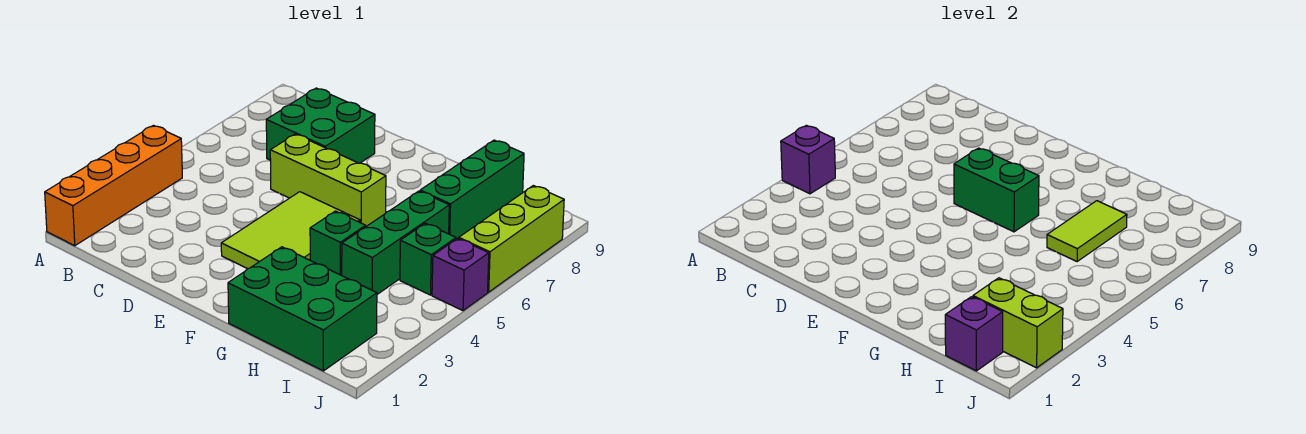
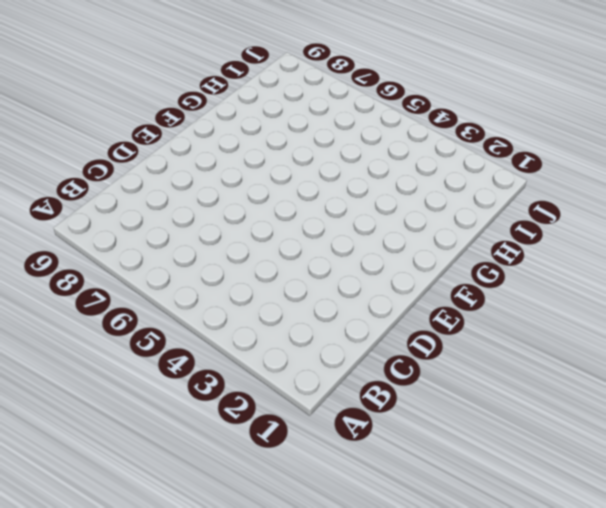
none -> orange 1x4 brick [45,125,182,246]
none -> green 2x2 brick [266,88,375,163]
none -> lime 1x3 brick [270,134,386,226]

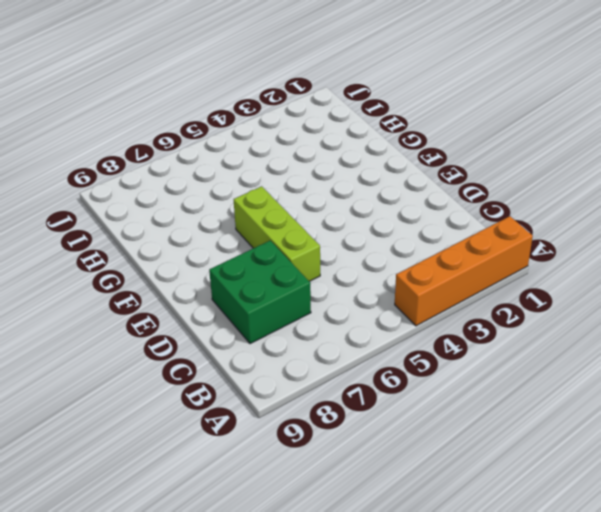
none -> lime 2x3 tile [221,192,360,269]
none -> green 2x3 brick [228,247,377,371]
none -> green 1x1 brick [310,211,366,275]

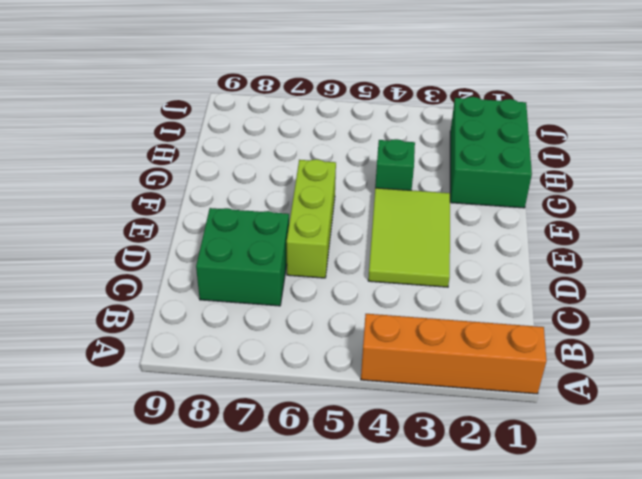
lime 2x3 tile [368,188,450,287] -> lime 2x3 tile turned to [221,192,360,269]
none -> green 1x3 brick [342,191,449,294]
none -> green 1x3 brick [420,140,524,239]
none -> green 1x1 brick [400,223,456,295]

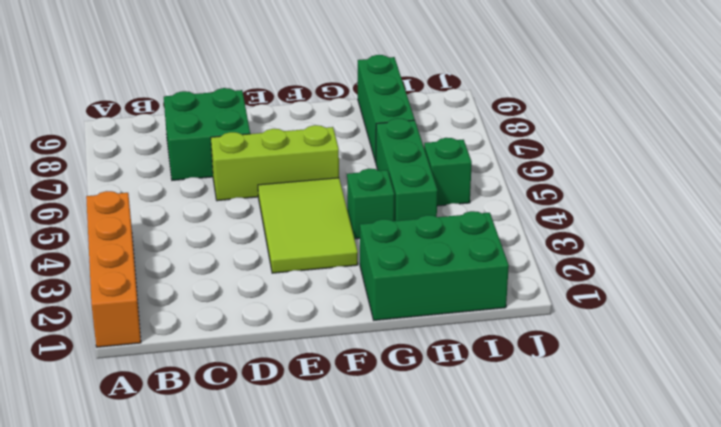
none -> purple 1x1 brick [432,238,489,311]
none -> lime 1x3 brick [459,186,564,292]
none -> purple 1x1 brick [781,125,835,194]

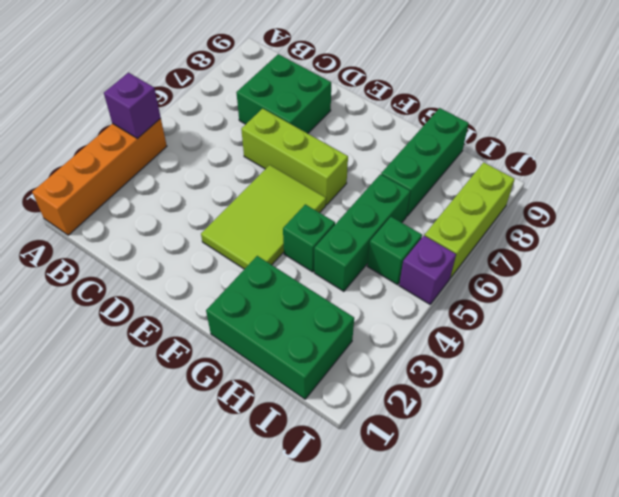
none -> green 1x2 brick [954,148,1039,232]
none -> lime 1x2 tile [1047,201,1127,262]
none -> purple 1x1 brick [945,297,1003,371]

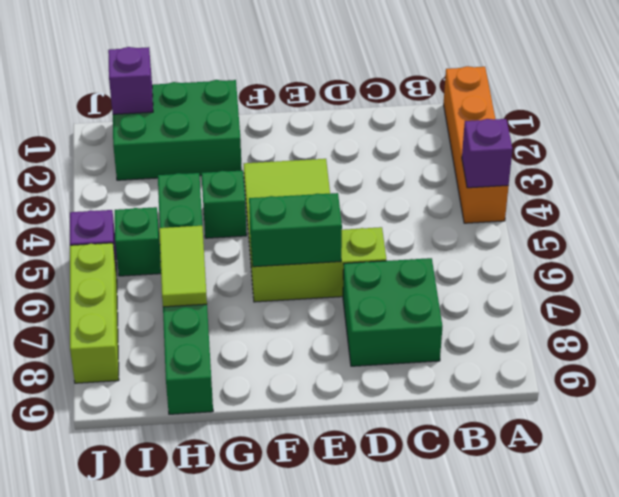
none -> lime 1x2 brick [973,278,1063,368]

